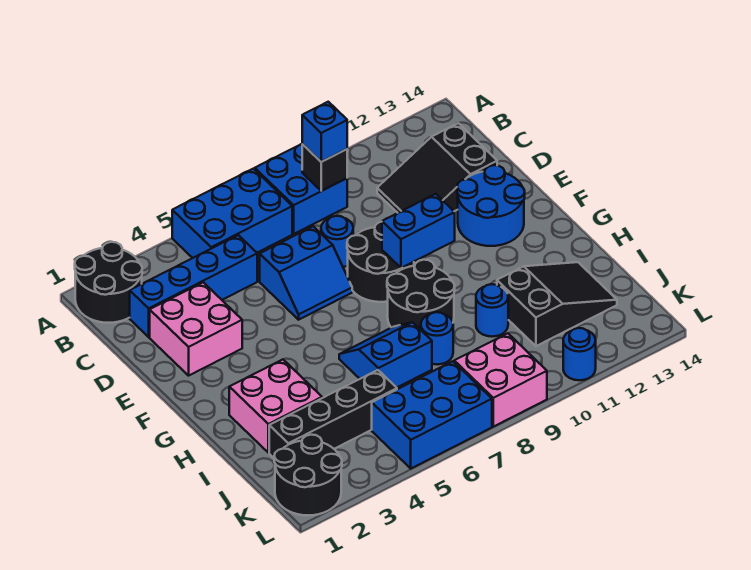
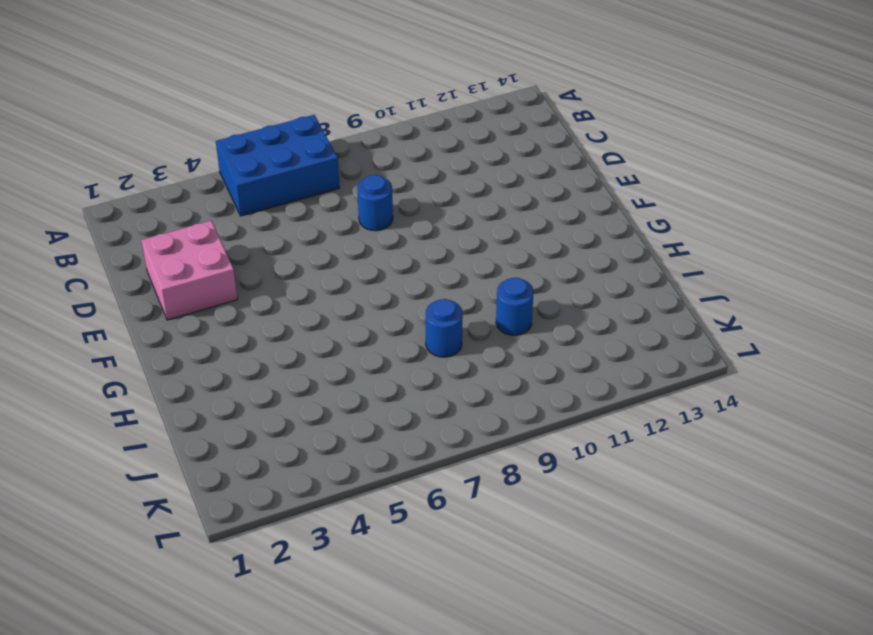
none -> black 2x2 round brick [75,242,142,323]
none -> blue 2x2 brick [255,144,347,234]
none -> blue 1x4 brick [130,235,257,337]

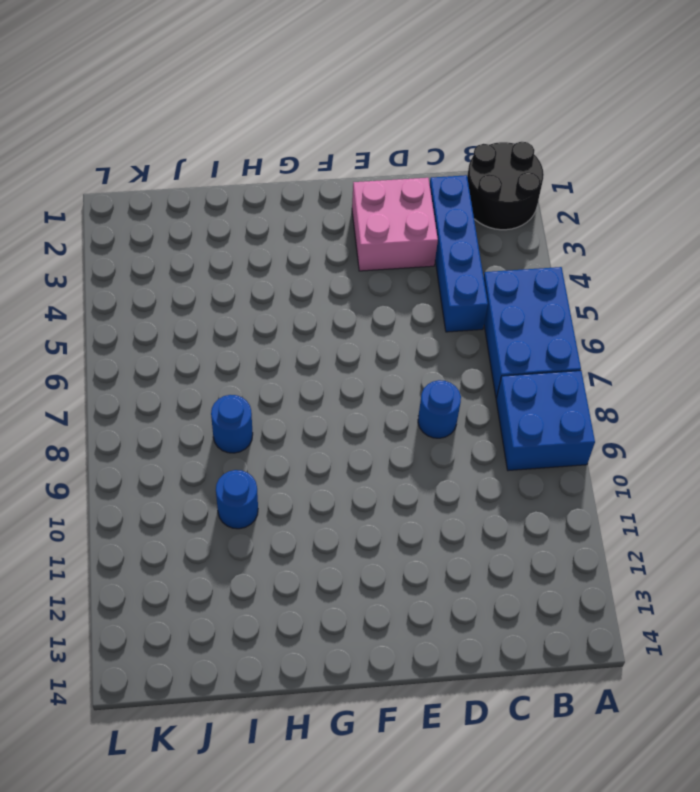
none -> black 2x3 slope [377,123,497,213]
none -> blue 2x2 slope [260,226,352,320]
none -> black 2x2 round brick [347,222,414,302]

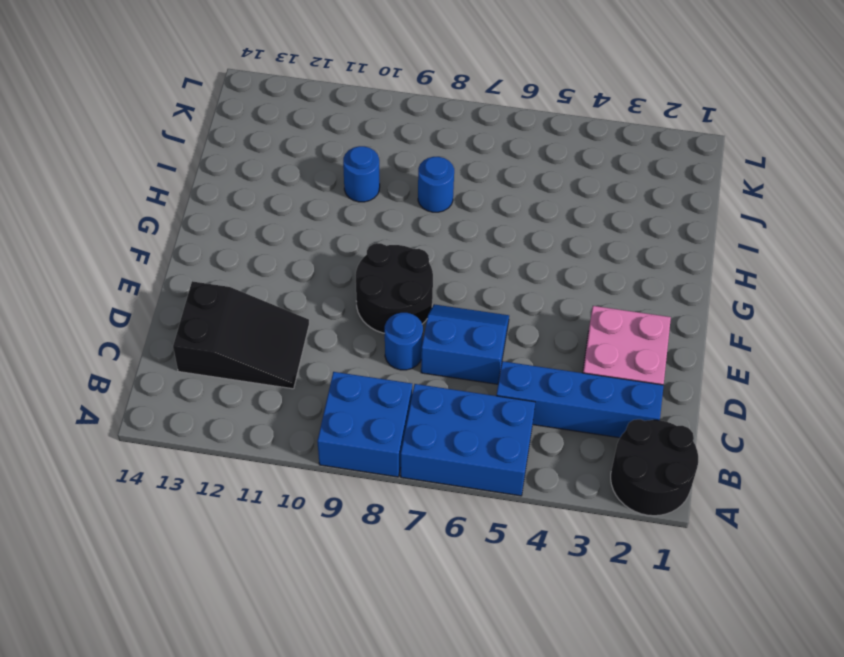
none -> blue 2x2 round brick [457,165,525,246]
none -> black 2x2 round brick [387,260,455,330]
none -> pink 2x2 brick [229,360,322,453]

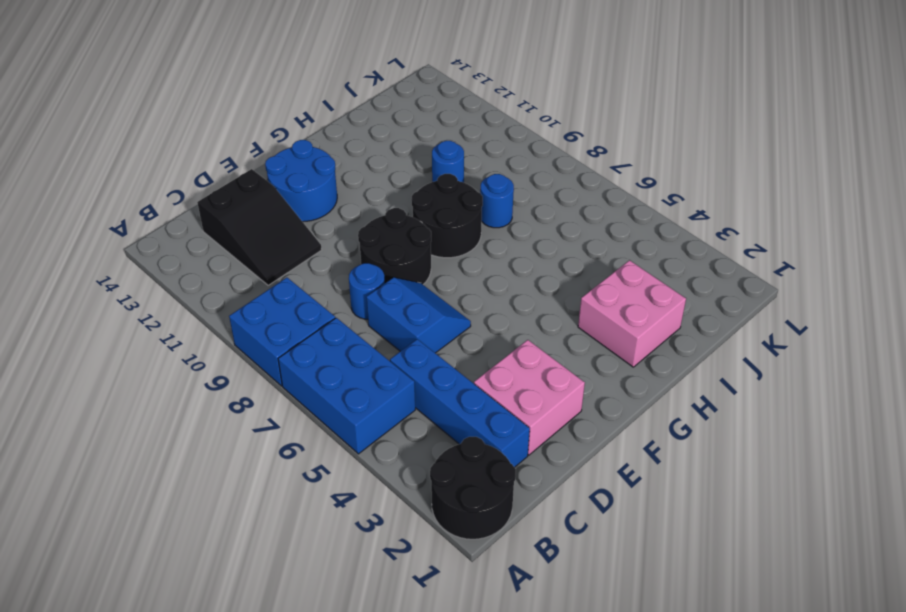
none -> blue 2x2 slope [339,322,432,388]
none -> black 2x3 slope [497,262,617,346]
none -> black 1x4 brick [269,370,397,458]

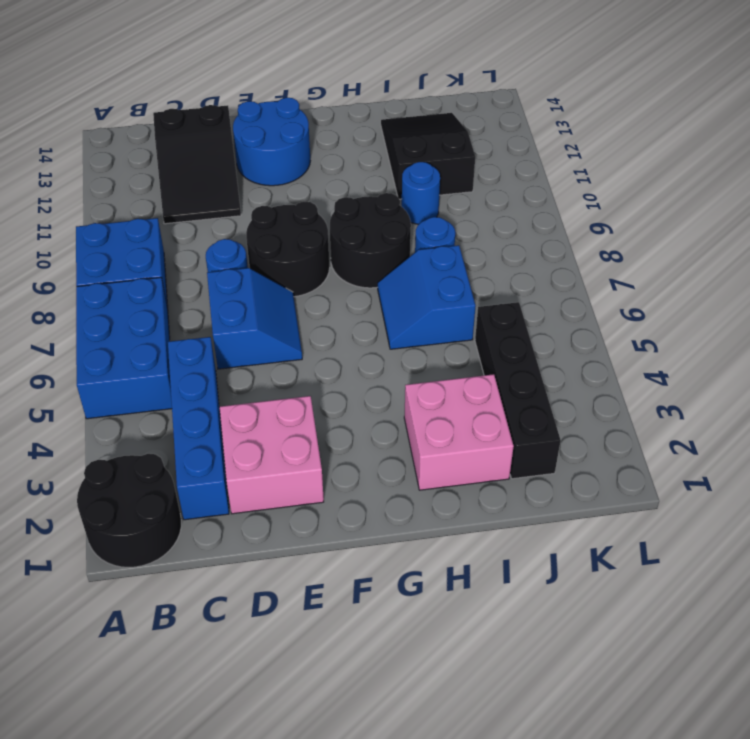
none -> black 2x2 round brick [274,435,342,515]
none -> blue 2x3 brick [372,361,492,468]
none -> pink 2x2 brick [454,333,547,427]

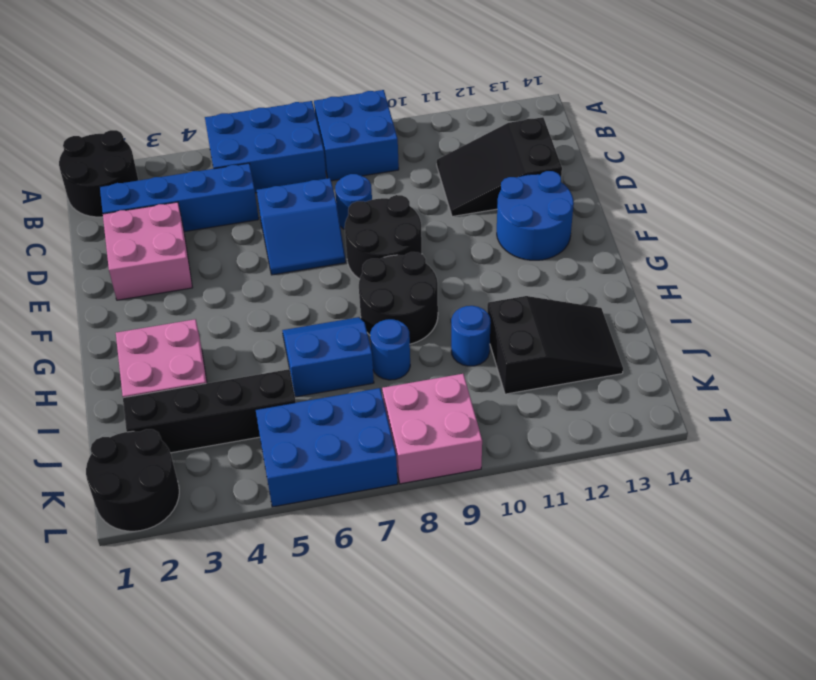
none -> blue 1x1 round brick [563,328,596,380]
none -> black 1x1 brick [302,144,347,191]
none -> blue 1x2 brick [382,194,455,268]

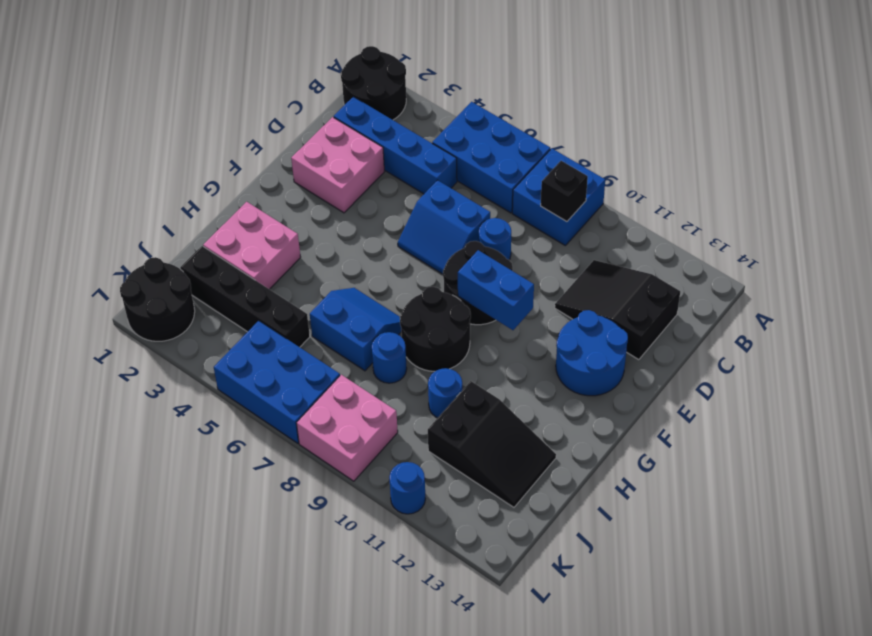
none -> blue 1x1 brick [302,102,347,162]

